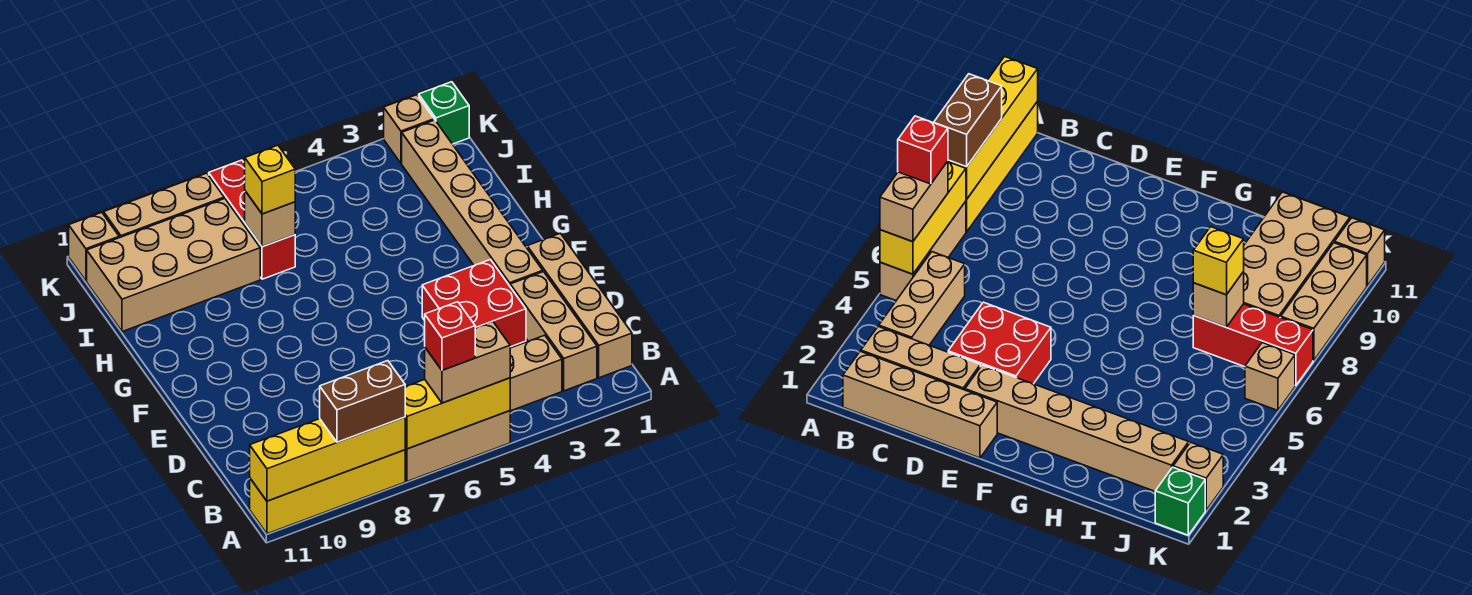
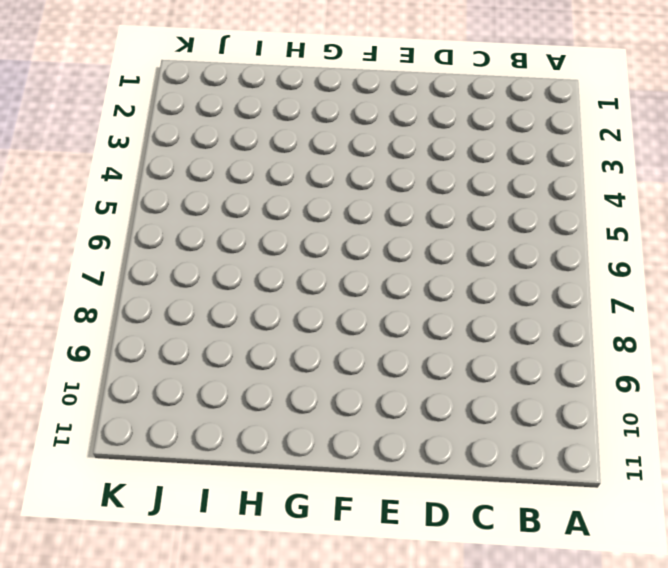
none -> tan 1x3 brick [405,411,510,481]
none -> yellow 1x4 brick [250,450,405,534]
none -> tan 1x4 brick [527,233,632,378]

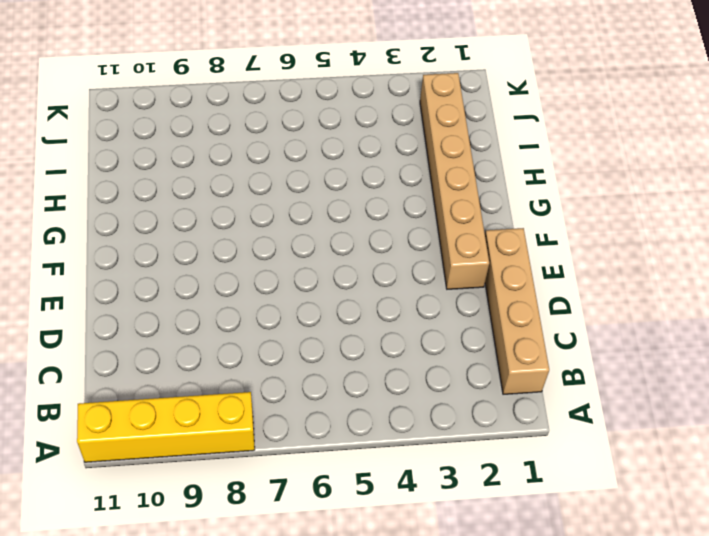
none -> tan 1x3 brick [405,411,510,481]
none -> tan 1x3 brick [510,272,597,391]
none -> tan 1x3 brick [510,335,562,411]

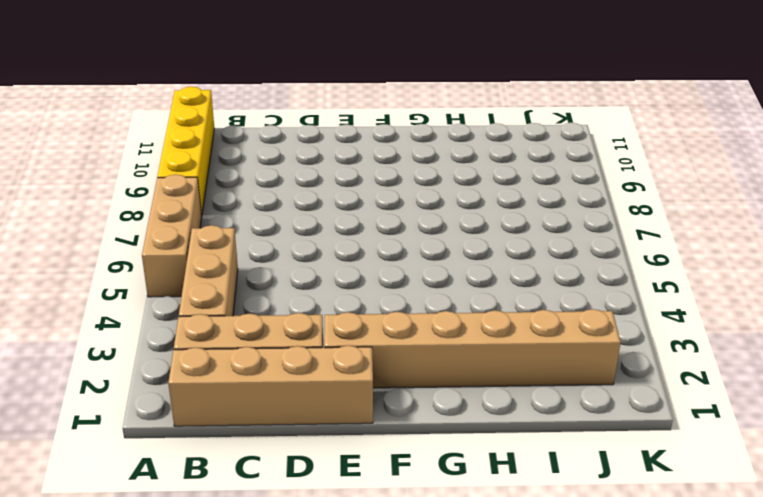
none -> red 2x2 brick [422,260,526,347]
none -> red 1x3 brick [209,160,295,279]
none -> tan 2x4 brick [87,198,260,332]

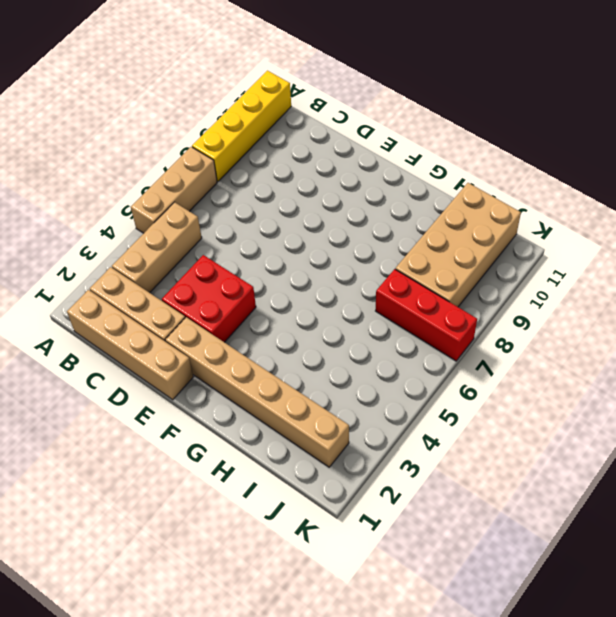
none -> green 1x1 brick [419,82,469,144]
none -> tan 1x1 brick [384,95,434,163]
none -> tan 1x1 brick [1245,343,1295,411]

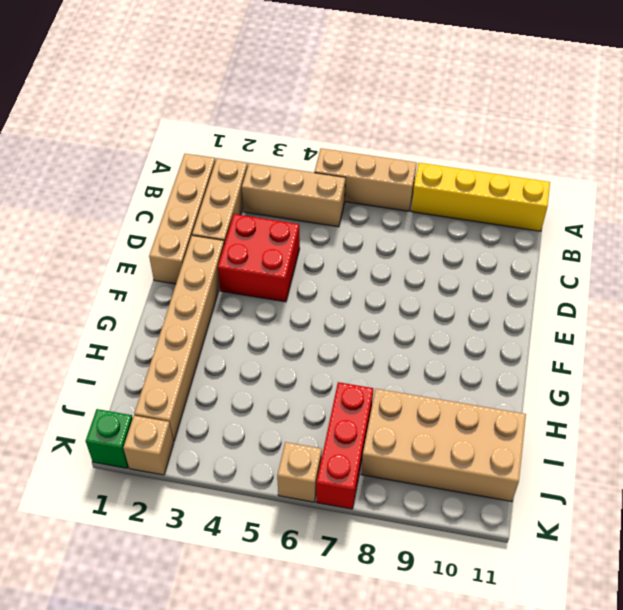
none -> tan 1x3 brick [104,173,224,238]
none -> tan 1x1 brick [69,212,119,281]
none -> yellow 1x3 brick [405,378,510,449]

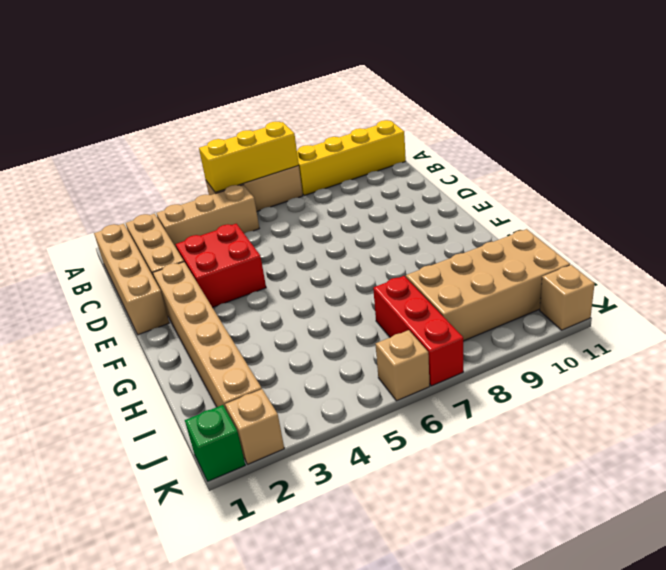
none -> tan 1x3 brick [104,173,224,238]
none -> yellow 1x4 brick [250,417,406,501]
none -> tan 1x1 brick [245,191,295,247]

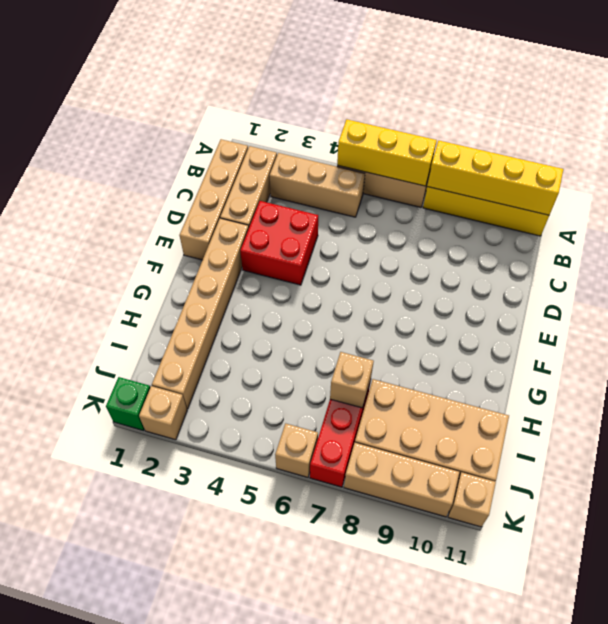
none -> tan 1x2 brick [425,321,510,403]
none -> brown 1x2 brick [320,361,405,442]
none -> yellow 1x1 brick [245,145,295,214]

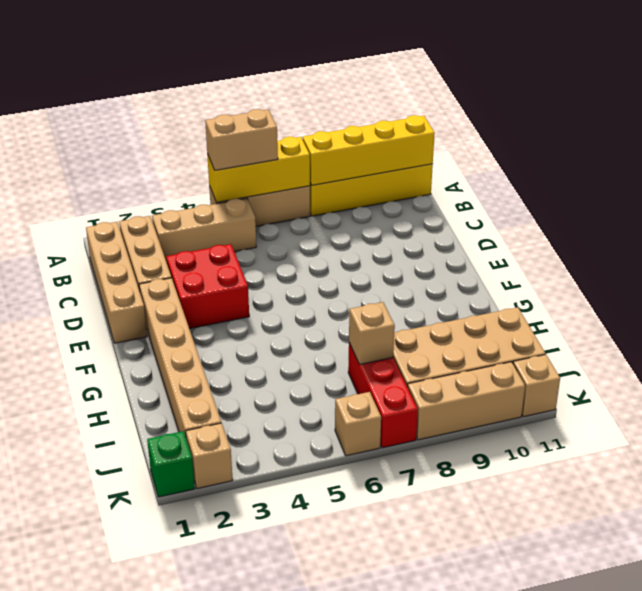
none -> brown 1x2 brick [320,361,405,442]
none -> yellow 1x1 brick [245,145,295,214]
none -> red 1x1 brick [425,302,475,370]

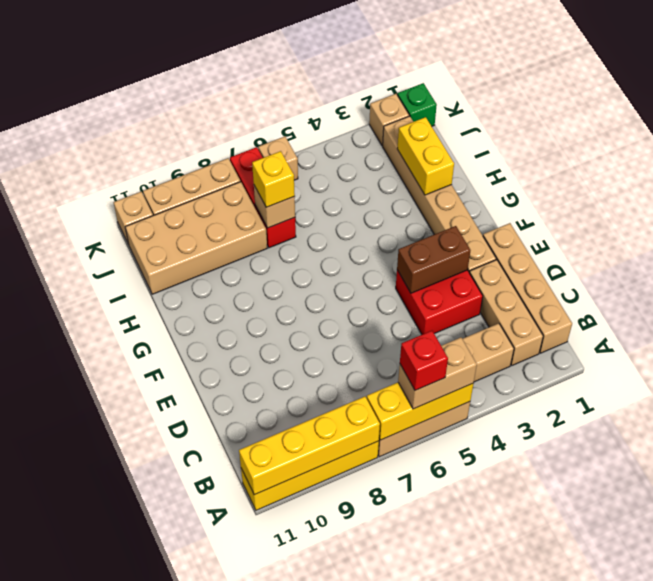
brown 1x2 brick [397,226,471,293] -> brown 1x2 brick moved to [320,361,405,442]
yellow 1x2 brick [397,117,454,195] -> none

